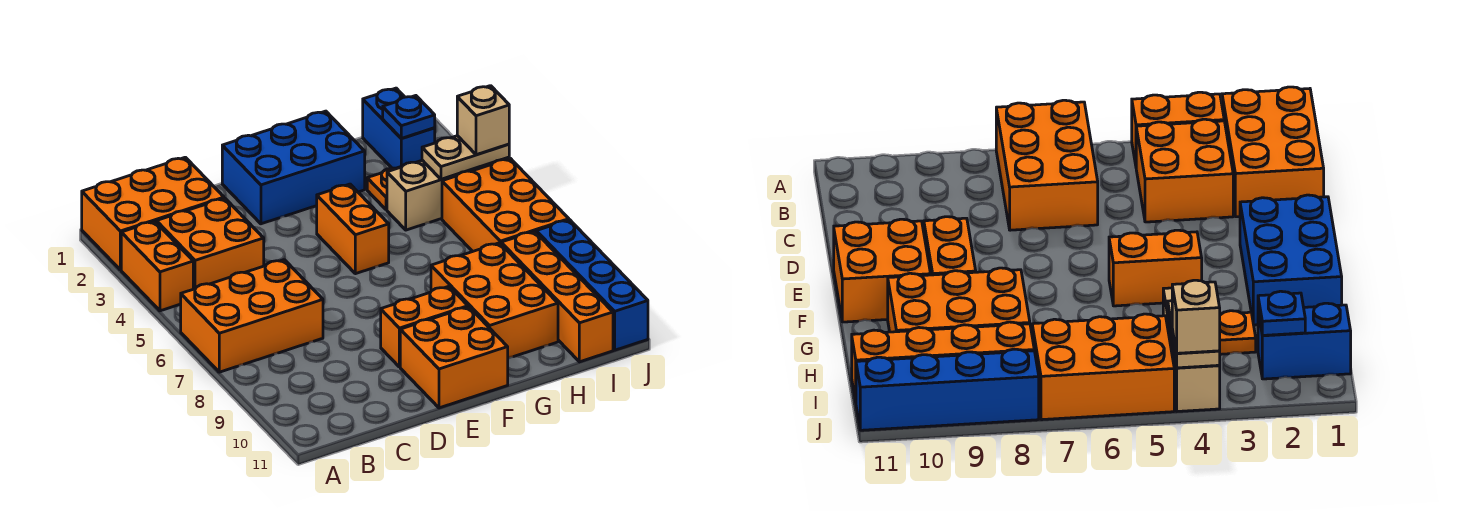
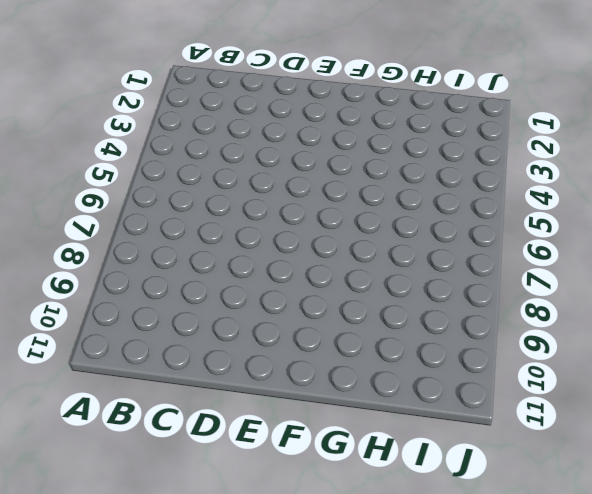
none -> orange 2x3 brick [82,157,224,270]
none -> orange 1x2 brick [121,221,193,311]
none -> orange 2x3 brick [181,260,323,372]

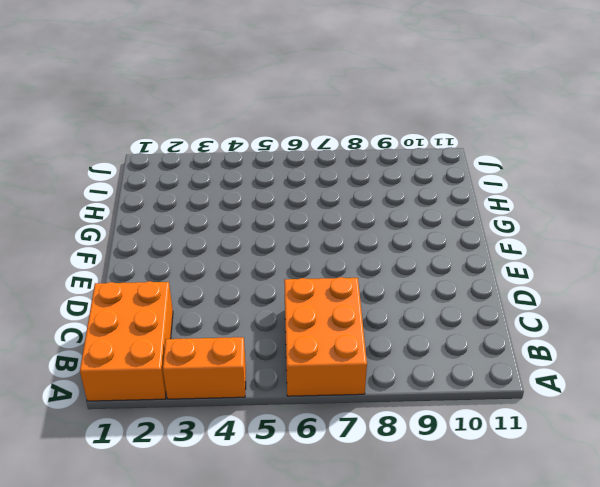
none -> orange 2x2 brick [156,198,264,289]
none -> blue 2x3 brick [222,111,365,224]
none -> orange 1x2 brick [381,286,468,367]

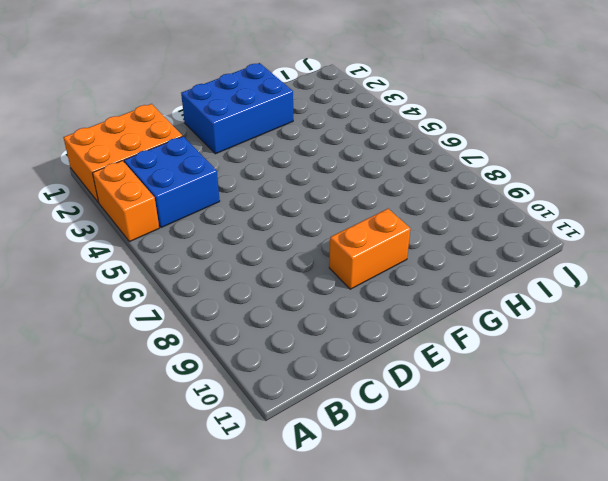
blue 2x2 brick [124,136,220,228] -> orange 2x2 brick [156,198,264,289]
none -> orange 2x3 brick [181,260,323,372]
none -> orange 2x2 brick [400,307,508,408]
none -> orange 1x2 brick [317,184,389,274]

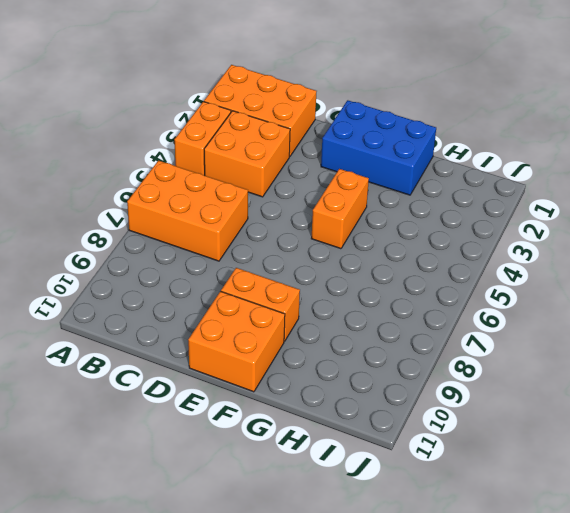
none -> orange 2x3 brick [431,243,558,358]
none -> orange 1x1 plate [367,167,400,210]
none -> tan 1x3 brick [387,157,509,230]

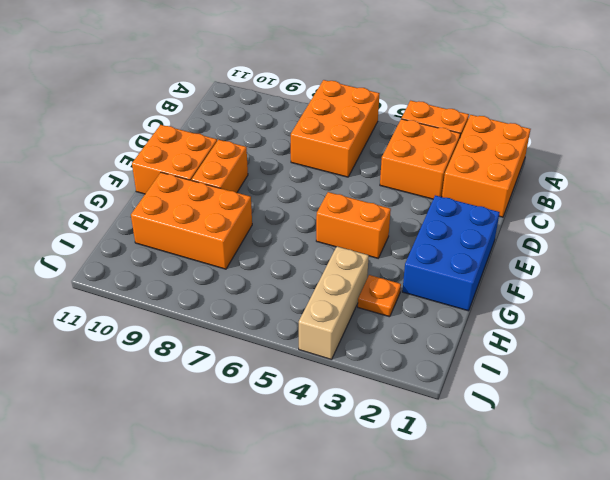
none -> blue 1x2 brick [363,88,435,168]
none -> orange 2x3 brick [442,158,569,251]
none -> orange 1x4 brick [501,231,613,362]

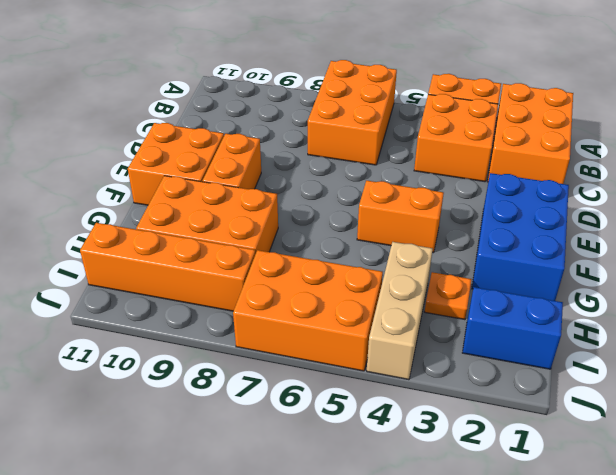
none -> blue 1x4 brick [536,220,648,350]
none -> blue 1x1 plate [383,96,435,139]
none -> tan 1x2 plate [422,136,509,179]

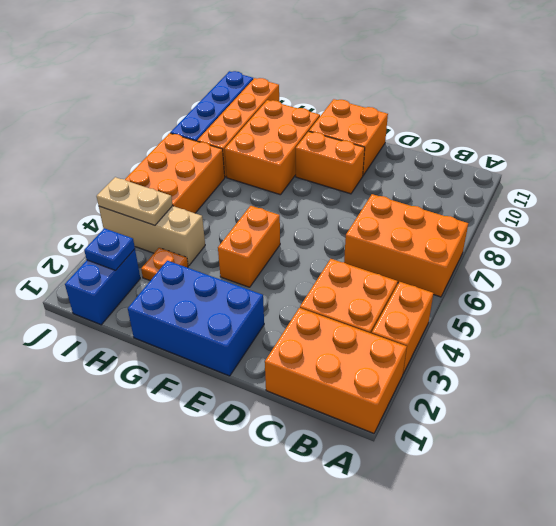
none -> tan 1x1 brick [457,86,509,155]

